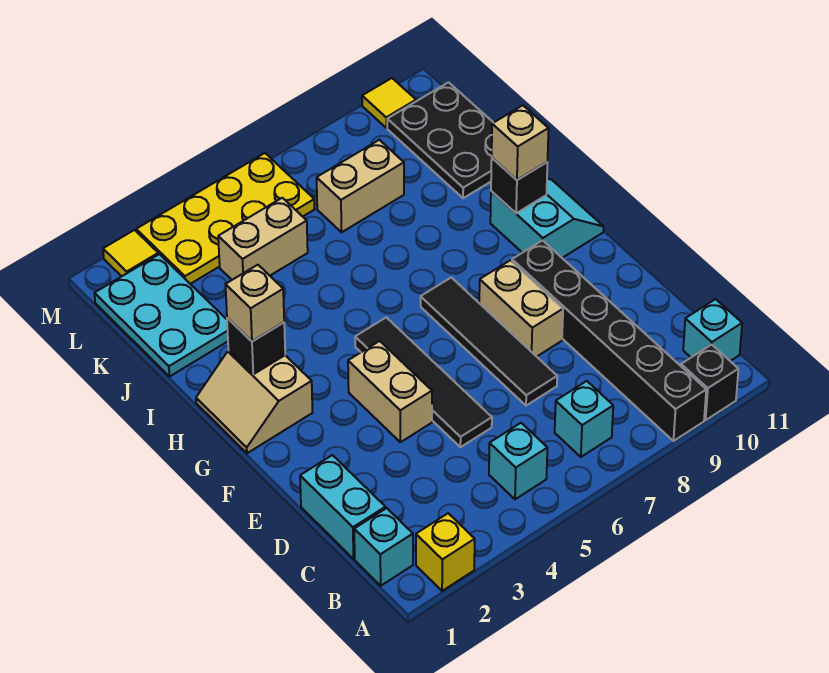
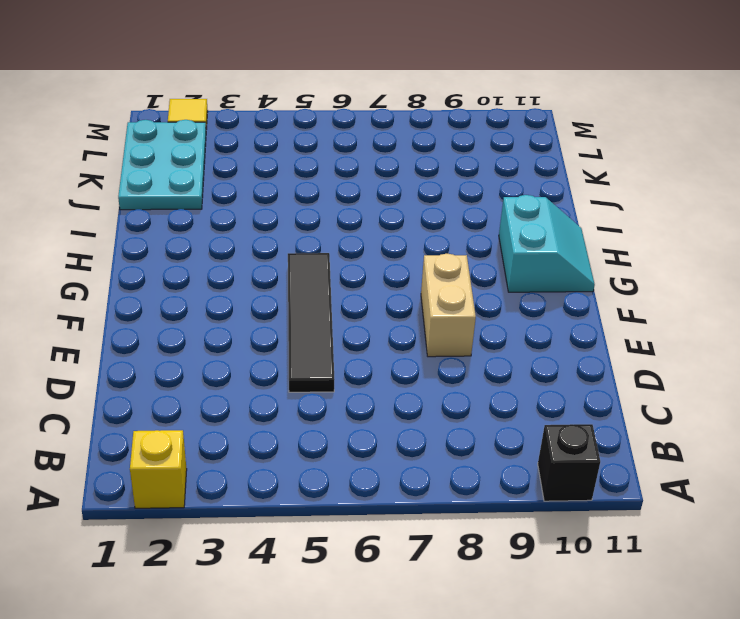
none -> black 1x6 brick [512,240,706,441]
none -> cyan 1x1 brick [354,508,413,586]
none -> cyan 1x1 brick [489,423,547,499]

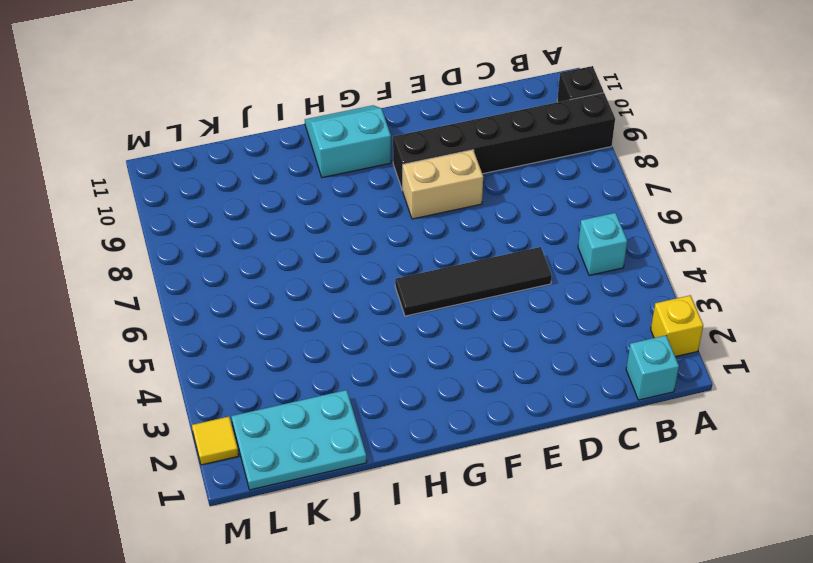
none -> cyan 1x1 brick [555,381,613,457]
none -> cyan 1x1 brick [683,299,742,361]
none -> cyan 1x2 brick [300,455,386,559]

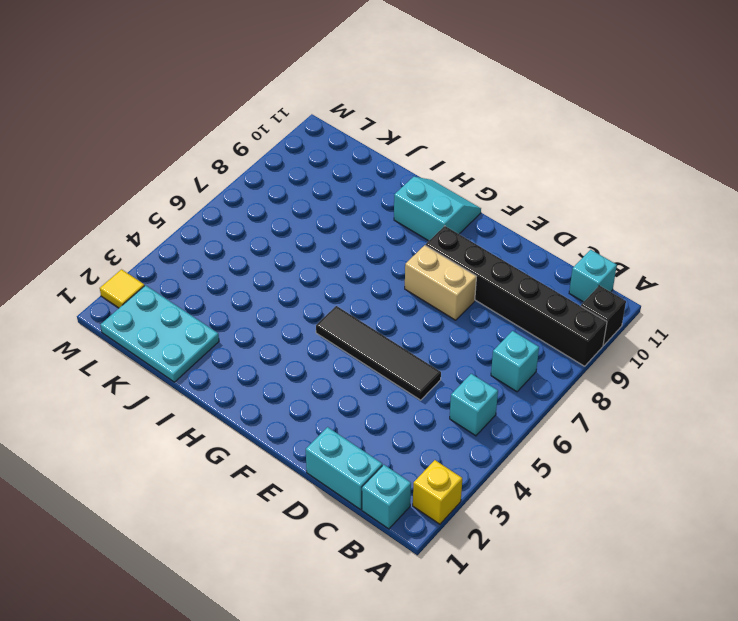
none -> black 1x4 tile [421,277,557,406]
none -> tan 1x2 brick [348,341,432,442]
none -> tan 2x2 slope [196,351,312,453]

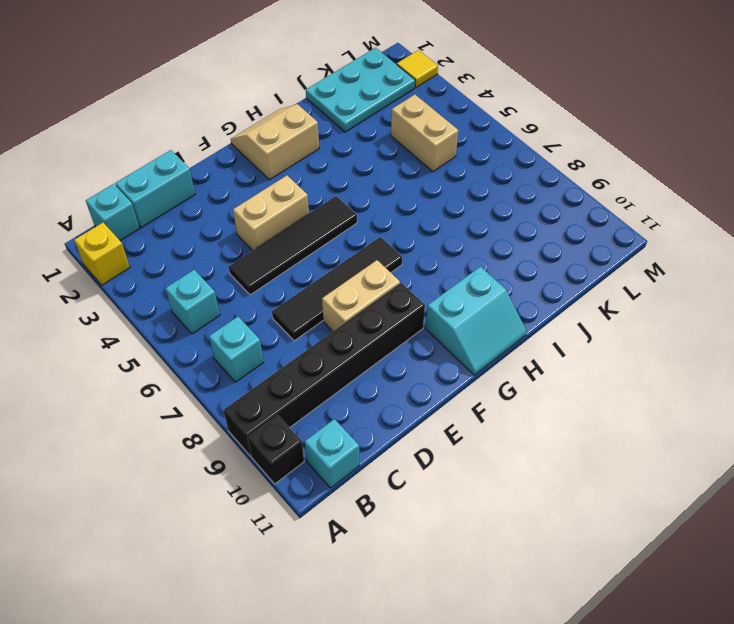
none -> black 2x3 plate [387,82,493,198]
none -> tan 1x2 brick [317,140,404,232]
none -> yellow 2x4 plate [136,153,314,284]

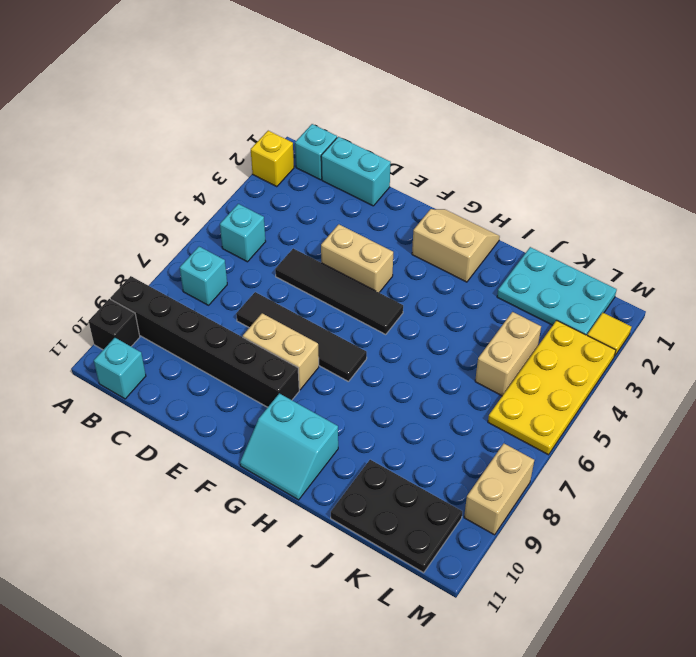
tan 1x2 brick [464,443,534,535] -> tan 1x2 brick moved to [317,140,404,232]
none -> yellow 1x1 tile [362,78,416,128]
none -> black 1x1 brick [227,318,285,374]
none -> black 1x1 brick [491,158,547,213]

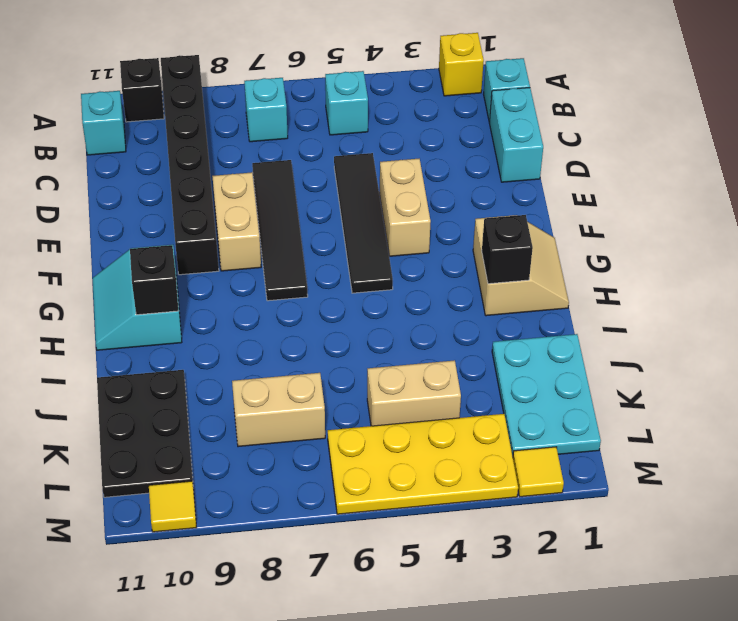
none -> tan 1x1 brick [225,265,284,341]
none -> tan 1x1 brick [492,105,549,180]

